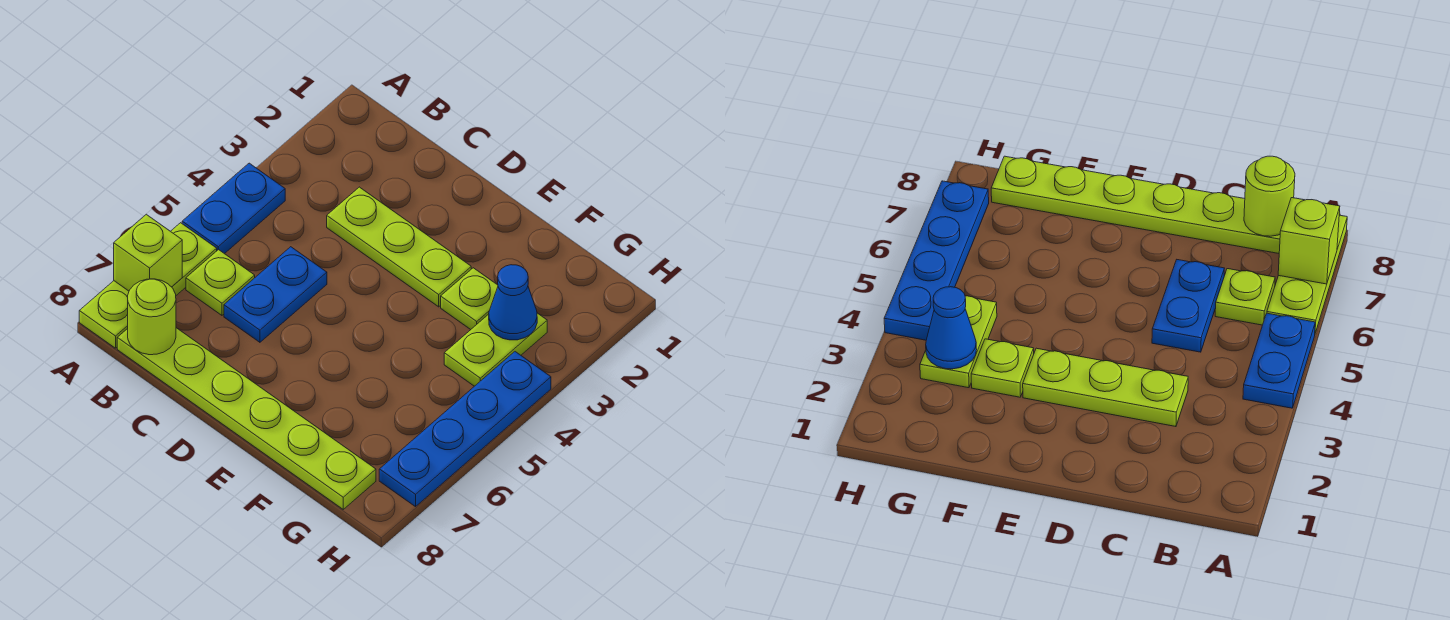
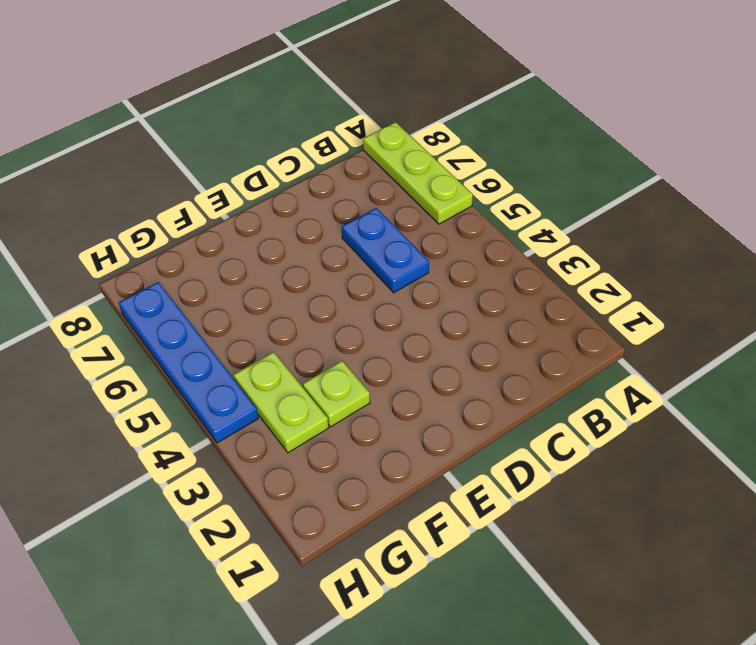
none -> blue 1x2 plate [182,163,285,254]
none -> lime 1x1 plate [186,249,255,315]
none -> lime 1x6 plate [117,328,376,509]

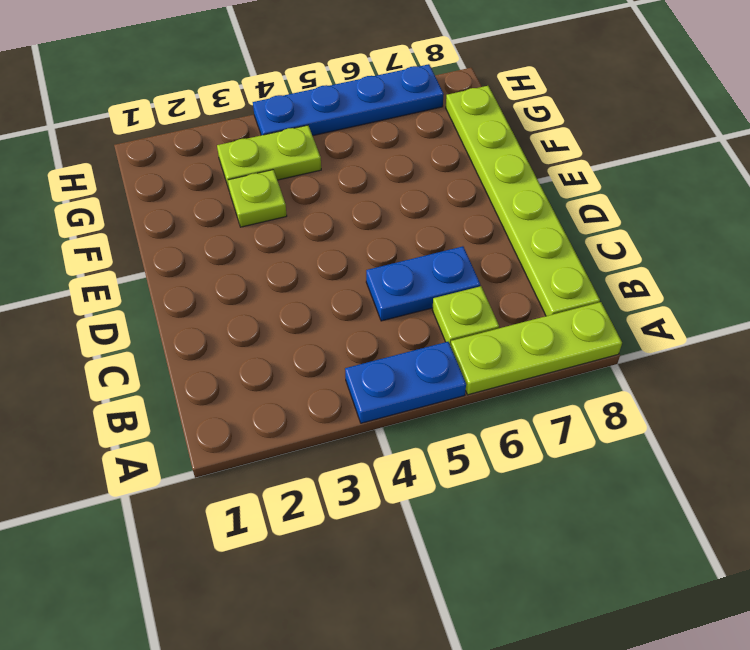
none -> lime 1x3 plate [327,187,471,307]
none -> lime 1x1 brick [114,214,182,291]
none -> lime 1x1 round brick [128,279,176,355]

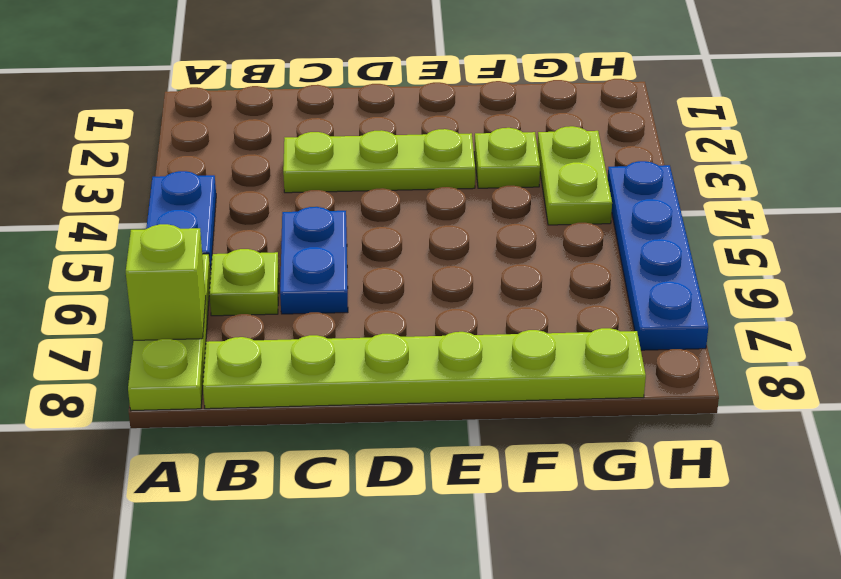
none -> lime 1x1 round brick [128,279,176,355]
none -> blue 1x1 cone [489,265,537,340]

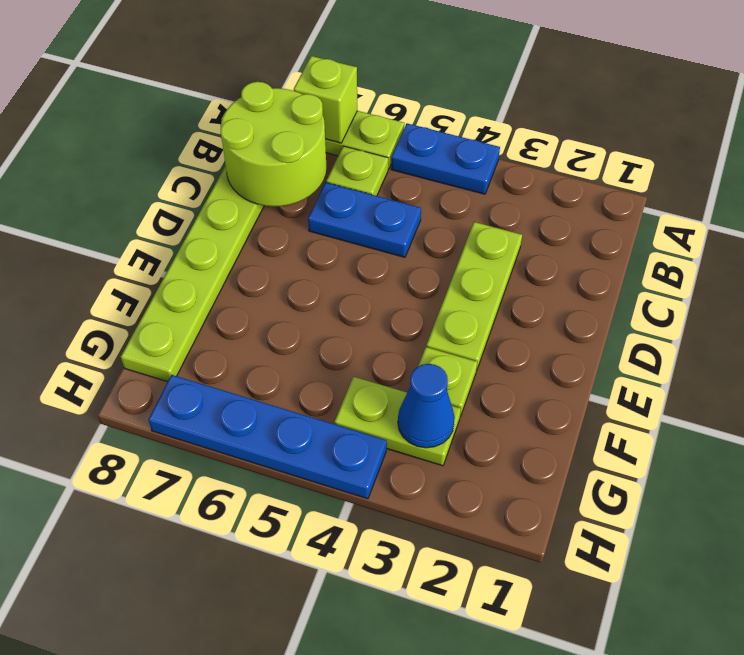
lime 2x2 round brick [221,82,327,206] -> lime 1x1 round brick [128,279,176,355]

